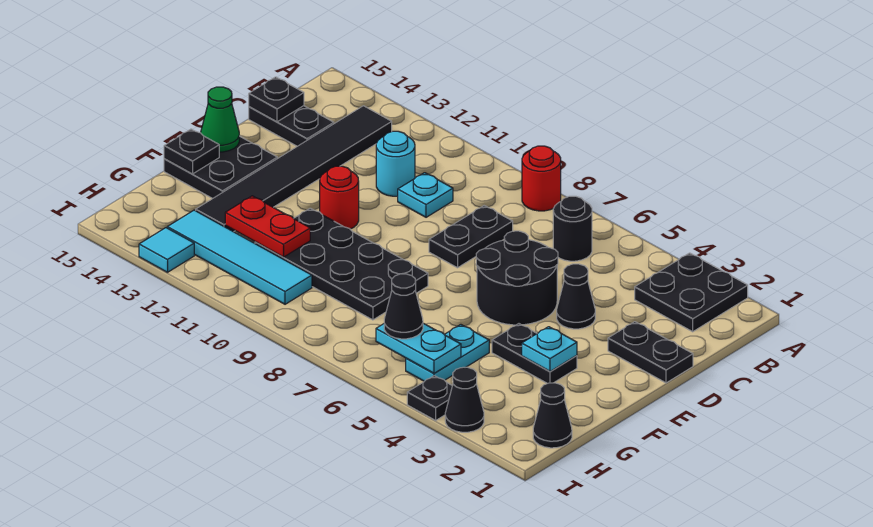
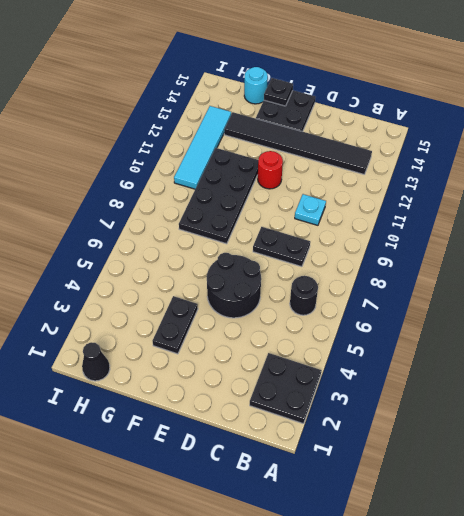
cyan 1x1 round brick [244,67,268,104] -> cyan 1x1 round brick moved to [376,131,415,196]
none -> red 1x1 round brick [522,146,561,211]
none -> black 1x2 plate [249,106,334,146]
none -> black 1x2 plate [608,322,693,383]

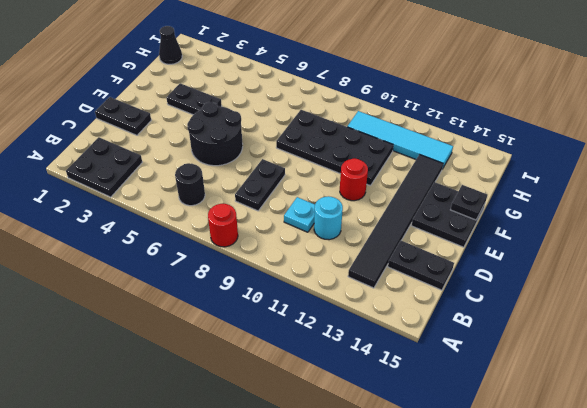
none -> black 1x1 cone [557,264,595,329]
none -> cyan 1x2 plate [406,325,489,381]
none -> black 1x1 cone [445,367,484,432]

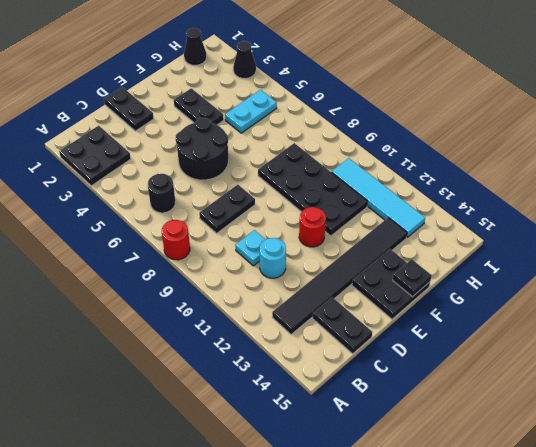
none -> black 1x1 cone [557,264,595,329]
none -> black 1x1 plate [407,376,452,420]
none -> cyan 1x1 tile [139,228,194,272]

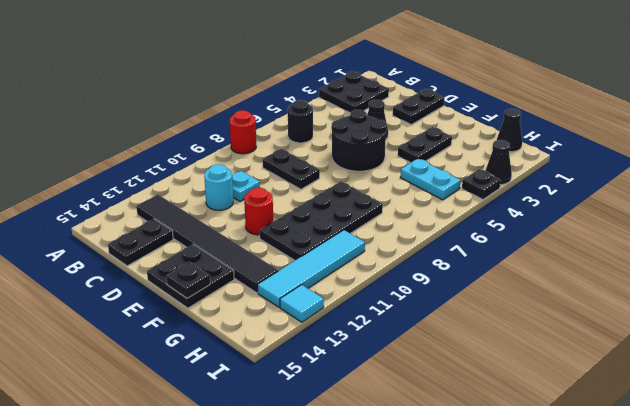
none -> black 1x1 plate [249,77,304,122]
none -> green 1x1 cone [201,87,239,152]
none -> cyan 1x1 plate [522,327,577,371]

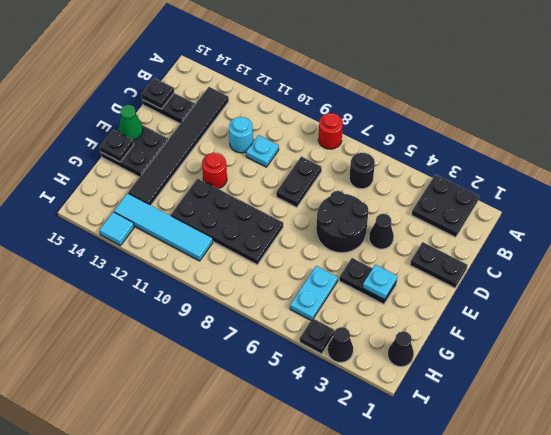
none -> red 1x2 plate [225,196,310,257]
none -> cyan 1x2 plate [376,323,461,373]
none -> black 1x1 cone [384,274,423,339]

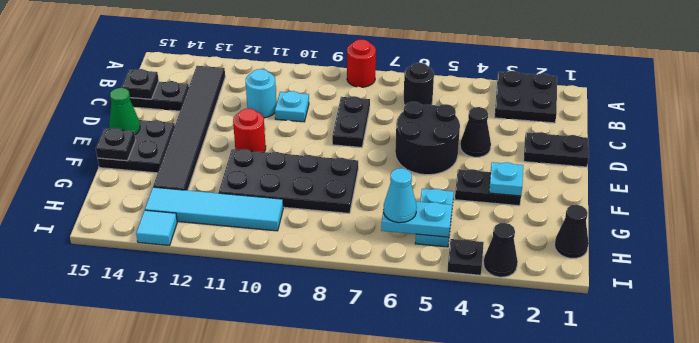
cyan 1x1 cone [383,168,417,223] -> black 1x1 cone [384,274,423,339]
none -> red 1x2 plate [225,196,310,257]

